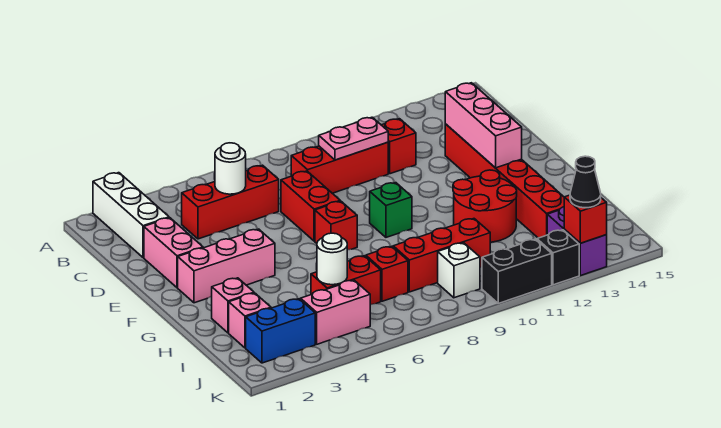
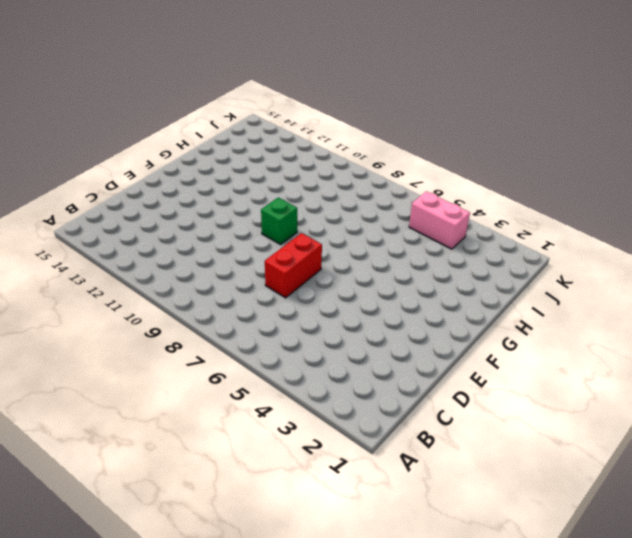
none -> white 1x3 brick [93,173,169,258]
none -> red 1x3 brick [182,165,279,239]
none -> red 1x3 brick [291,142,388,193]

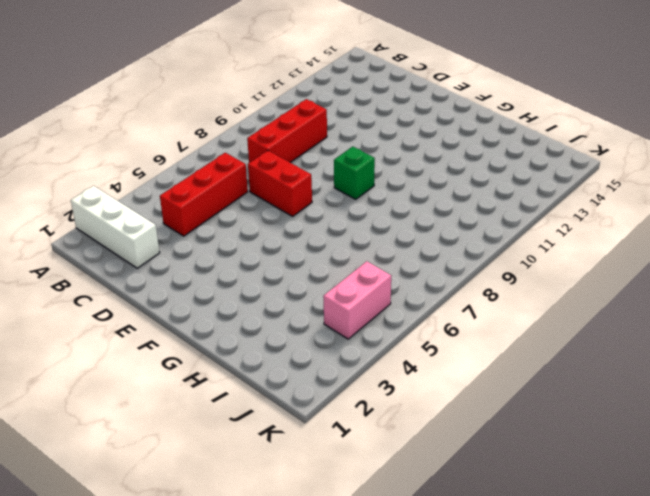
none -> red 1x1 brick [382,119,416,174]
none -> pink 1x2 brick [144,218,203,288]
none -> red 1x6 brick [445,124,564,238]

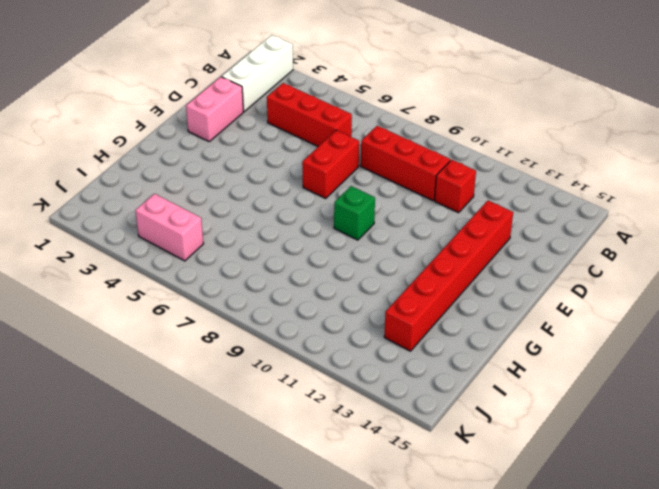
none -> pink 1x3 brick [178,229,275,303]
none -> red 1x1 brick [315,201,357,250]
none -> red 2x2 round brick [453,170,517,242]

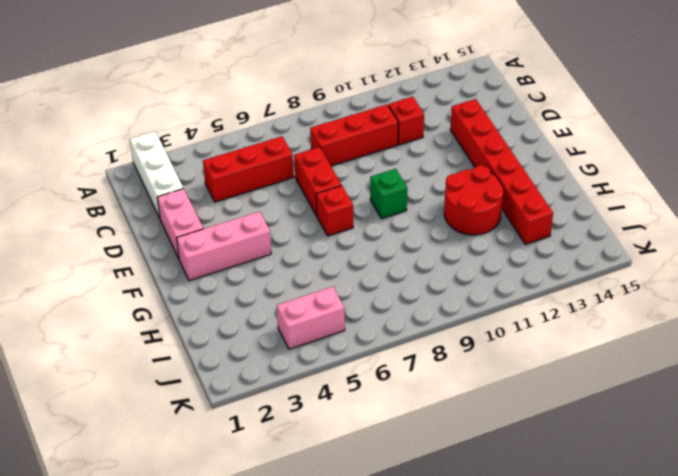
none -> pink 1x1 brick [212,278,254,333]
none -> pink 1x1 brick [229,293,271,348]
none -> red 1x2 brick [311,256,381,305]

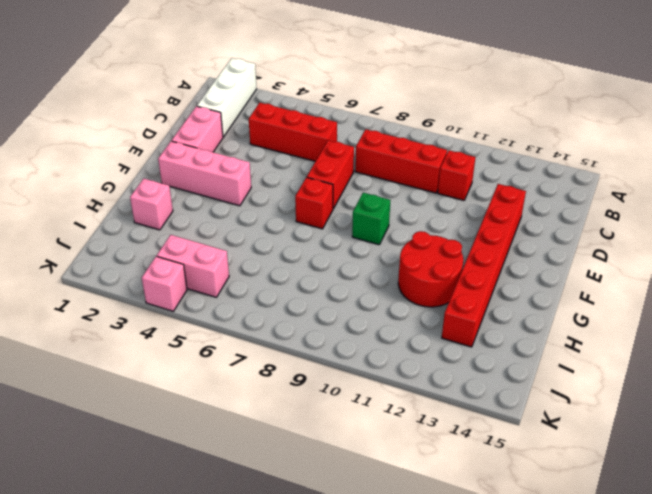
pink 1x1 brick [142,256,187,311] -> pink 1x1 brick moved to [229,293,271,348]
none -> red 1x2 brick [311,256,381,305]
none -> red 1x1 brick [366,246,408,301]
none -> red 1x3 brick [393,219,490,292]

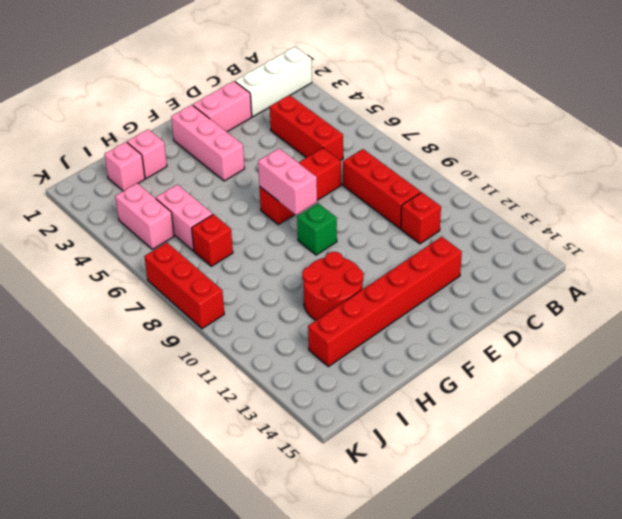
pink 1x2 brick [258,148,317,215] -> none
pink 1x2 brick [156,185,213,251] -> red 1x2 brick [311,256,381,305]
red 1x3 brick [144,243,224,329] -> red 1x3 brick moved to [393,219,490,292]
none -> blue 1x2 brick [246,299,315,363]
none -> white 1x1 brick [438,243,480,298]
none -> purple 1x2 brick [547,207,607,276]

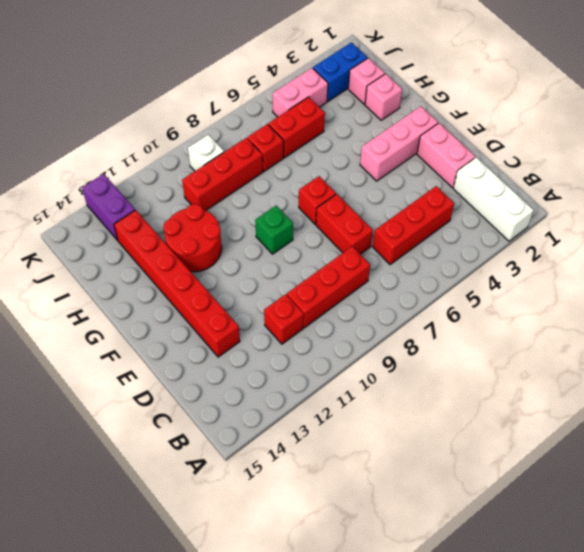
none -> black 1x2 brick [482,239,552,303]
none -> black 1x1 brick [537,230,579,285]
none -> white 1x1 round brick [215,143,246,194]

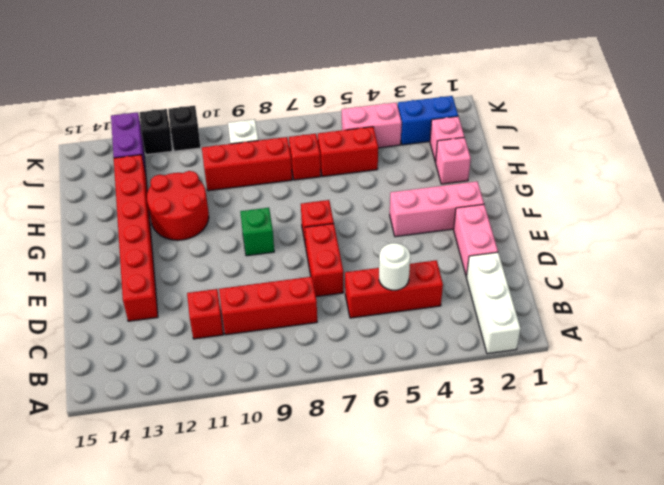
black 1x1 brick [168,106,201,151] -> black 1x2 brick [482,239,552,303]
none -> pink 1x2 plate [319,117,388,160]
none -> pink 1x3 brick [445,83,522,168]
none -> white 1x1 round brick [317,233,347,285]

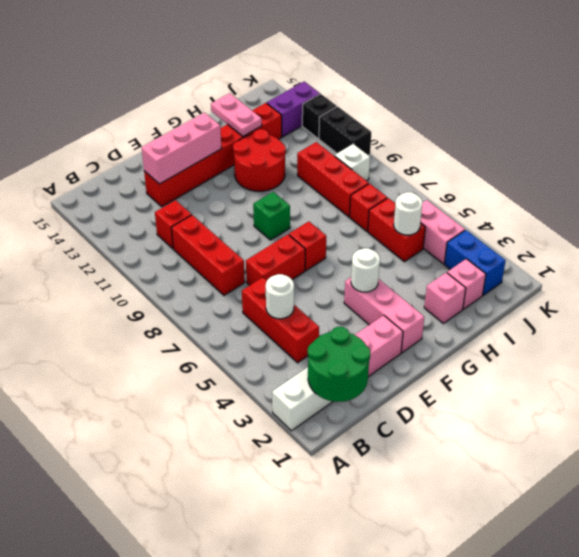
green 2x2 round brick [308,327,370,402] -> none
white 1x1 round brick [351,248,380,292] -> none
pink 1x2 plate [211,93,262,136] -> pink 1x2 plate moved to [319,117,388,160]
none -> red 1x1 brick [564,195,607,243]
none -> black 1x1 cone [570,156,601,208]

